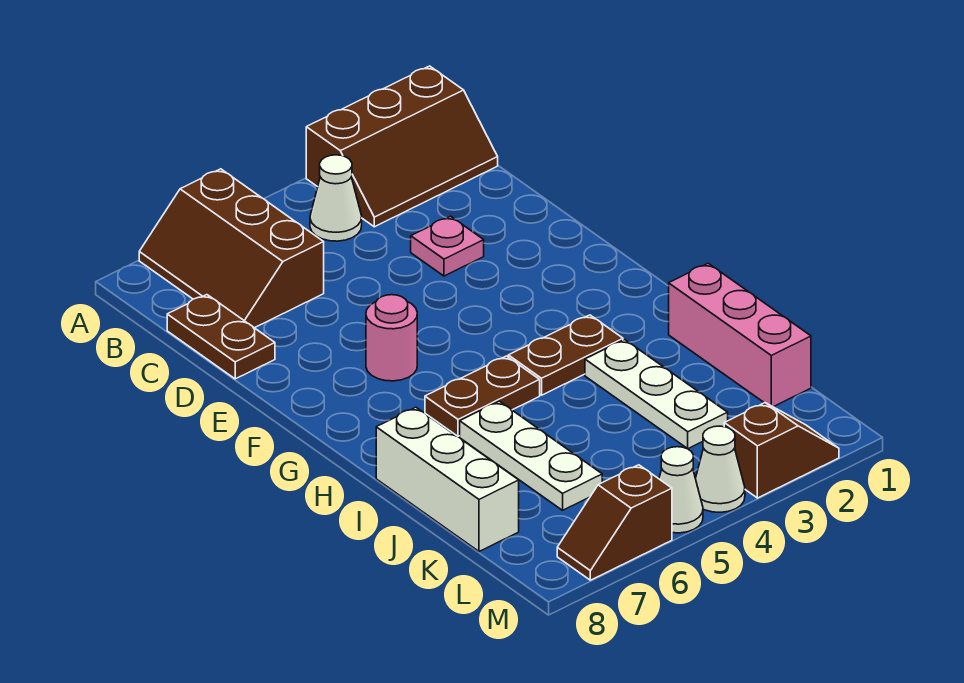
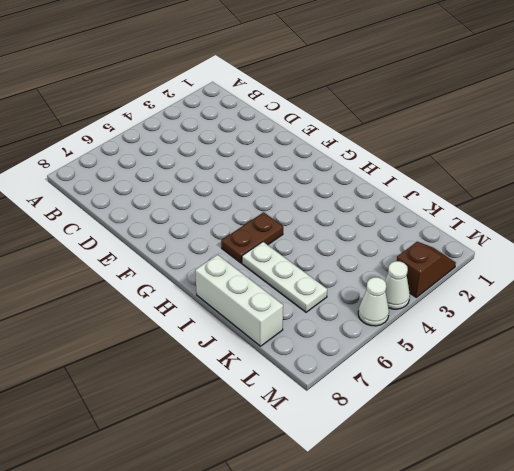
none -> brown 2x3 slope [306,66,498,227]
none -> brown 2x3 slope [139,169,324,328]
none -> white 1x1 cone [310,155,362,241]

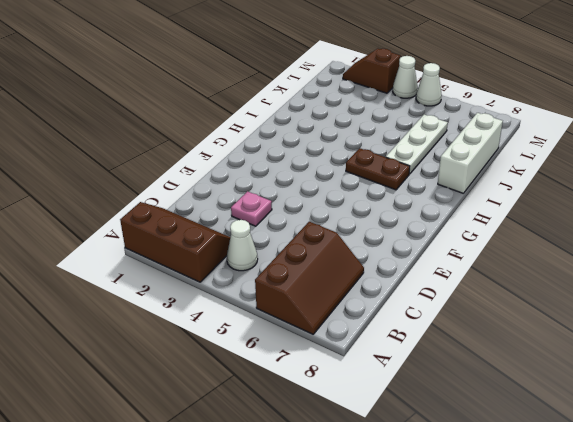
none -> brown 1x2 plate [167,295,275,379]
none -> pink 1x1 round brick [366,295,417,381]
none -> brown 1x2 plate [508,315,623,395]

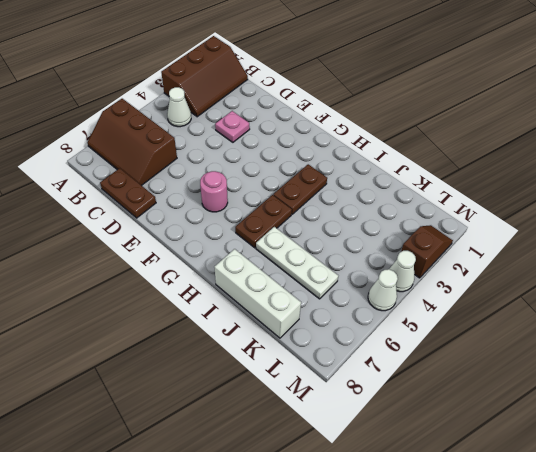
none -> pink 1x3 brick [669,263,811,407]
none -> white 1x3 plate [585,340,728,449]
none -> brown 1x2 slope [557,465,672,580]

